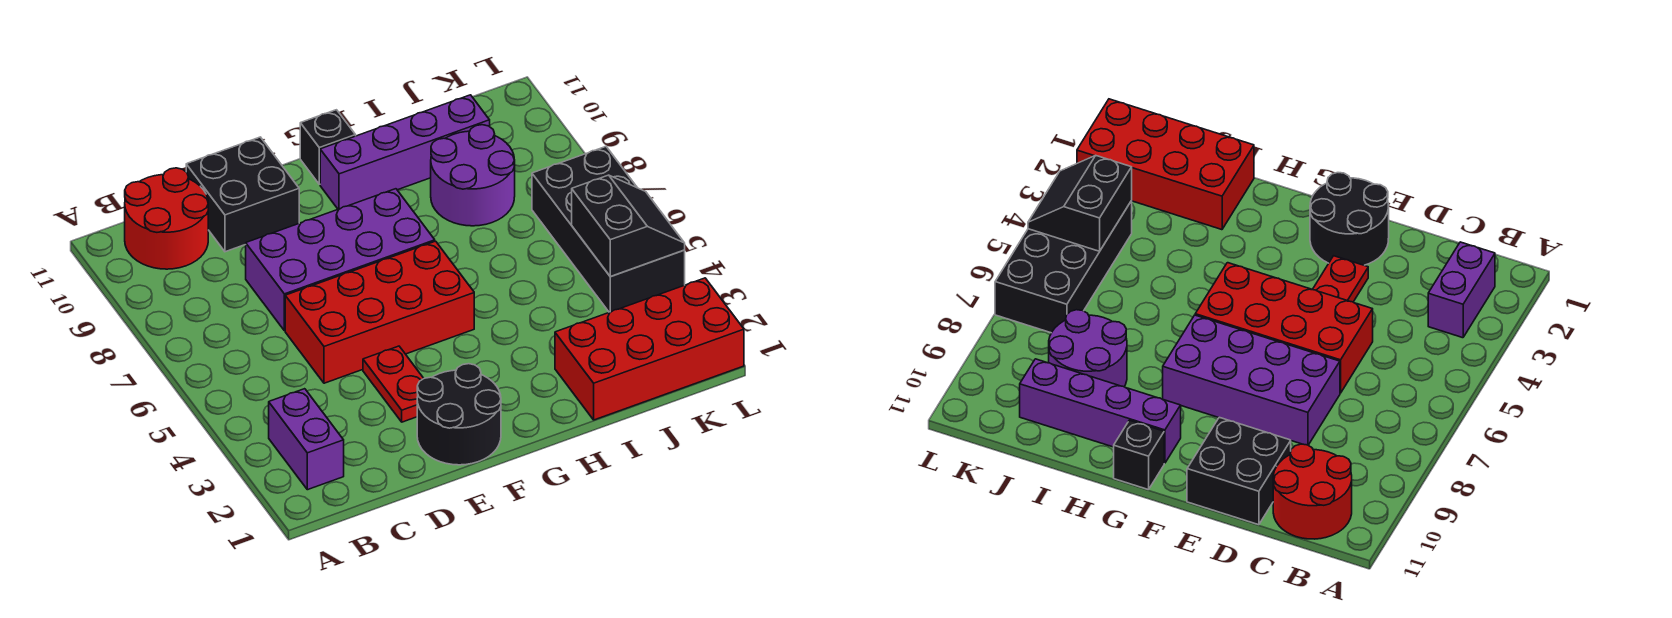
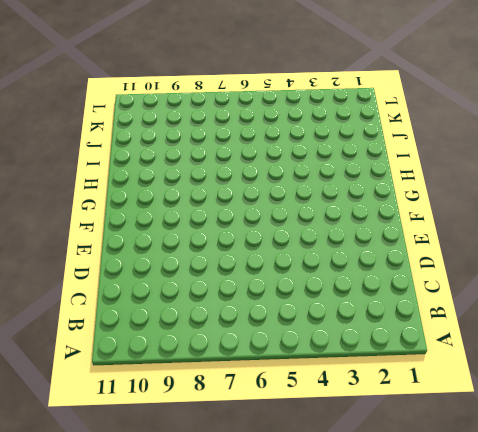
none -> purple 1x2 brick [269,389,344,490]
none -> red 2x2 round brick [125,168,208,269]
none -> red 2x4 brick [285,241,474,383]

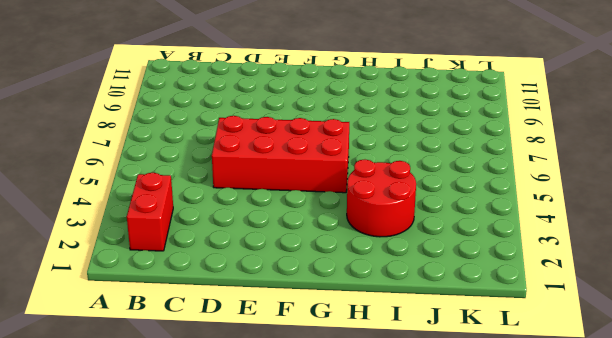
red 1x2 brick [127,173,173,251] -> purple 1x2 brick [269,389,344,490]
red 2x2 round brick [347,160,416,237] -> red 2x2 round brick moved to [125,168,208,269]
none -> purple 2x4 brick [246,189,435,331]
none -> black 2x2 brick [186,137,299,252]
none -> black 2x2 round brick [417,364,501,465]

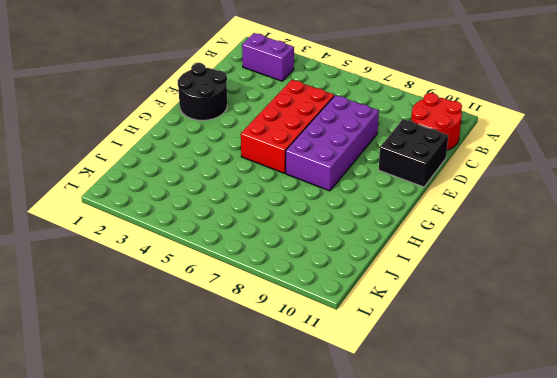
none -> red 1x2 plate [363,346,424,422]
none -> purple 1x4 brick [320,95,490,209]
none -> black 1x1 brick [300,110,356,184]

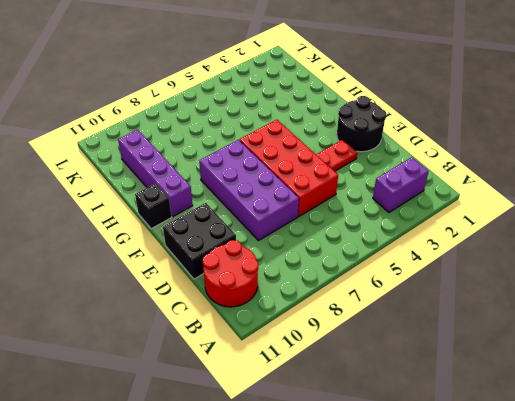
none -> red 2x4 brick [555,278,744,420]
none -> purple 2x2 round brick [431,125,515,226]
none -> black 2x4 brick [532,147,685,312]

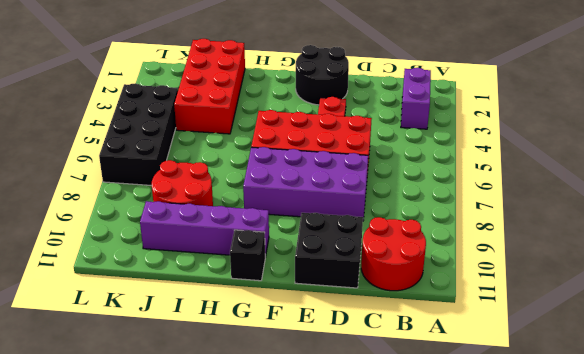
red 2x4 brick [174,39,245,134] -> red 2x4 brick turned to [555,278,744,420]
red 2x2 round brick [152,160,213,206] -> purple 2x2 round brick [431,125,515,226]
none -> black 2x2 slope [572,175,685,277]

